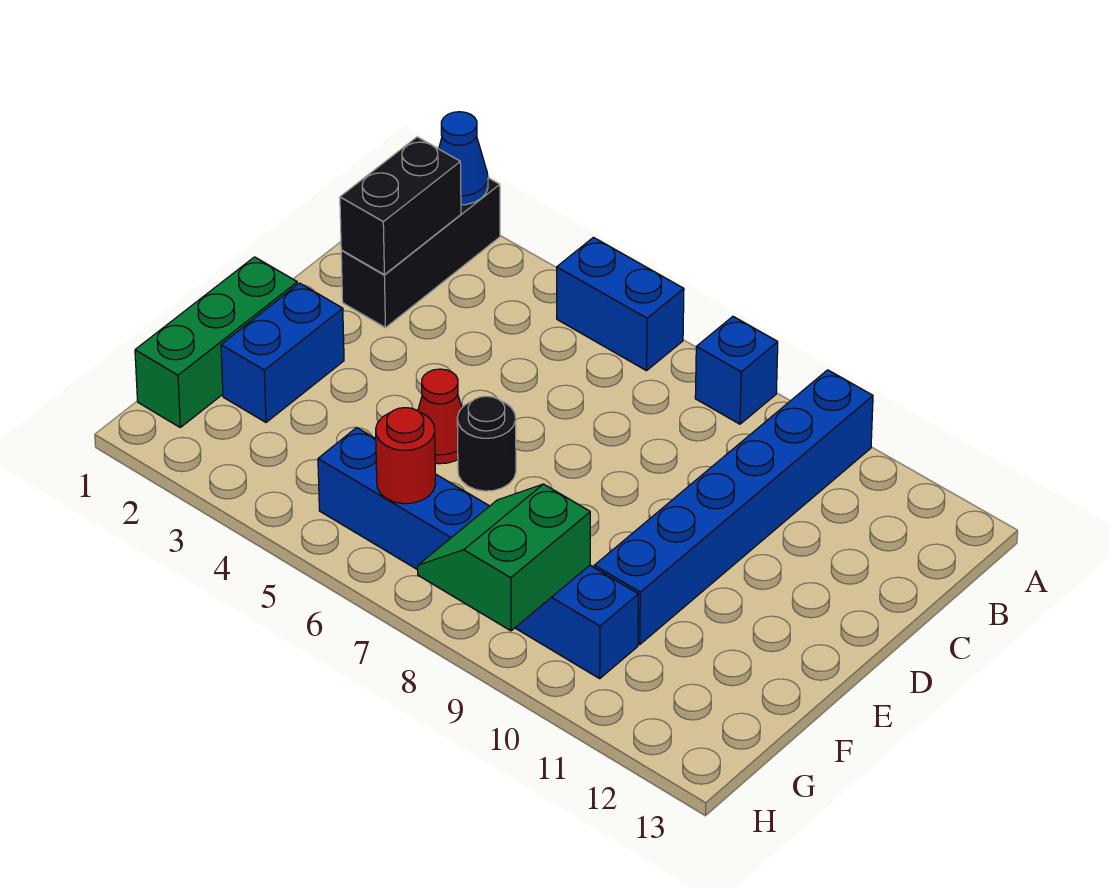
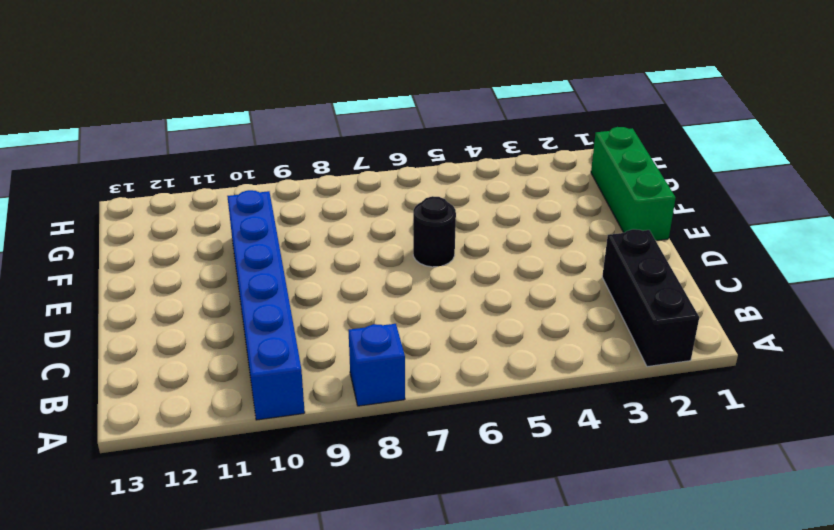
none -> blue 1x2 brick [557,237,684,371]
none -> blue 1x2 brick [221,283,344,422]
none -> red 1x1 cone [418,369,462,464]

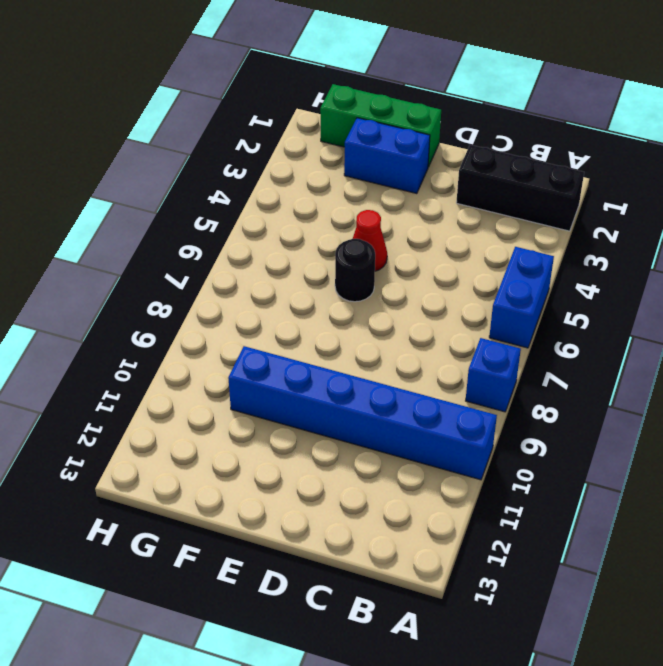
none -> blue 1x6 brick [318,428,638,678]
none -> blue 1x1 cone [439,112,488,205]
none -> black 1x2 brick [340,137,461,275]

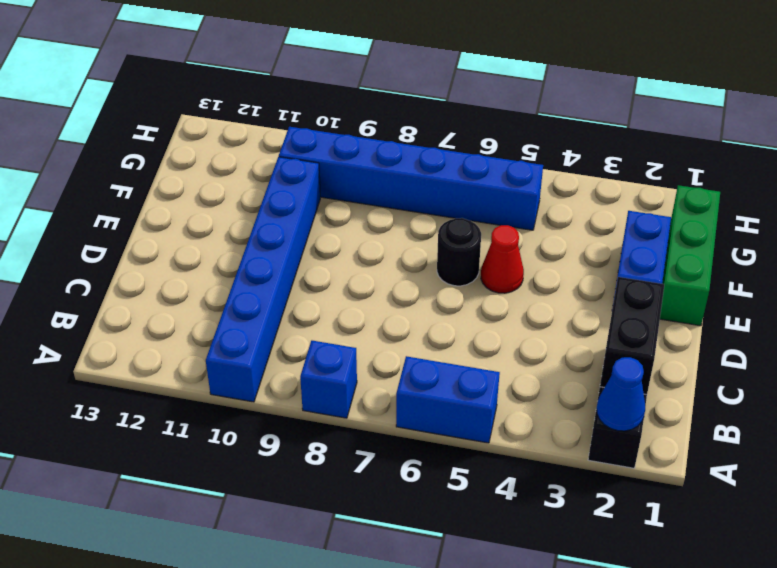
none -> red 1x1 round brick [376,408,436,504]
none -> green 2x2 slope [418,484,590,631]

